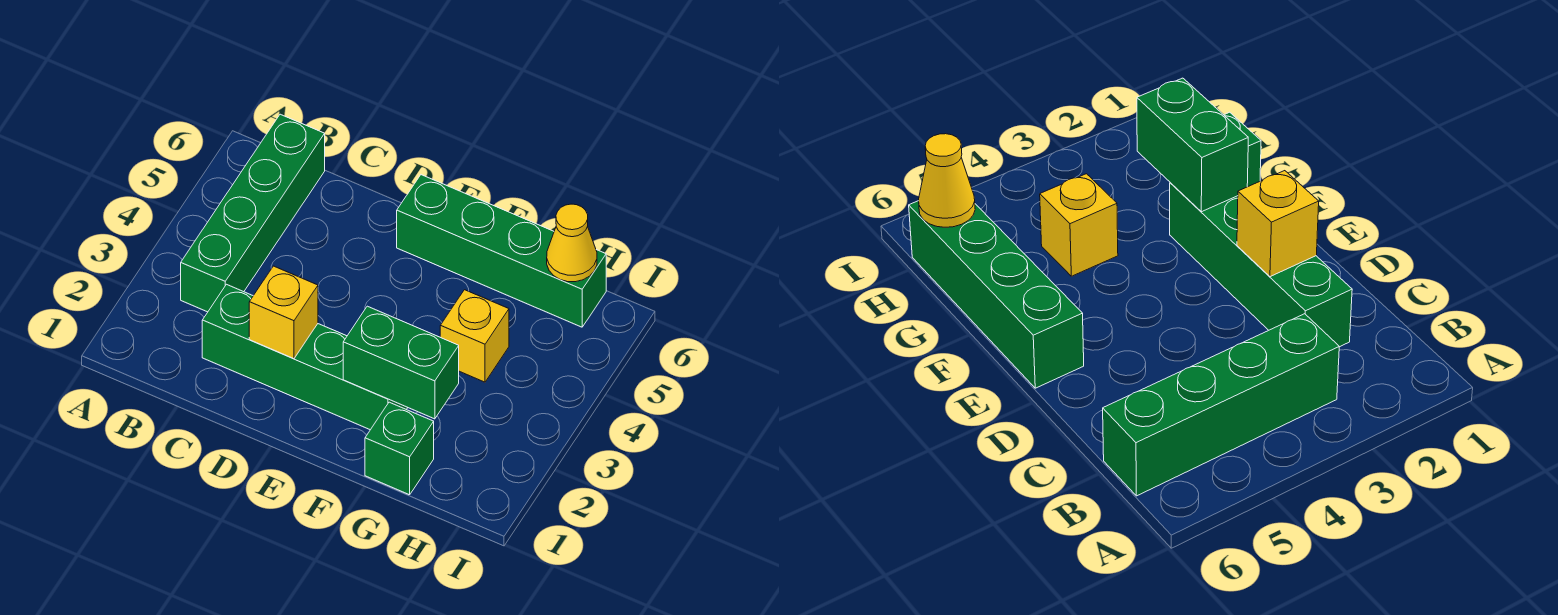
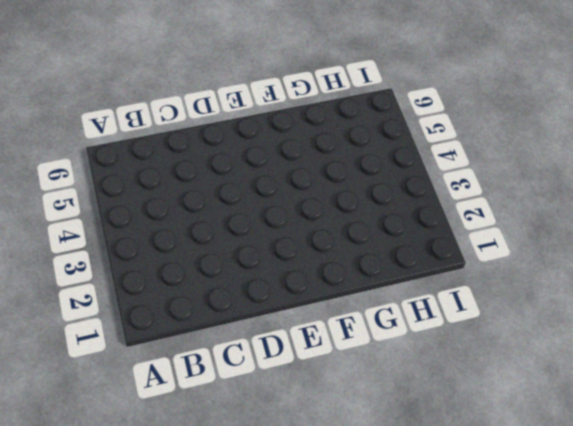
none -> green 1x4 brick [181,114,325,312]
none -> green 1x4 brick [202,284,408,430]

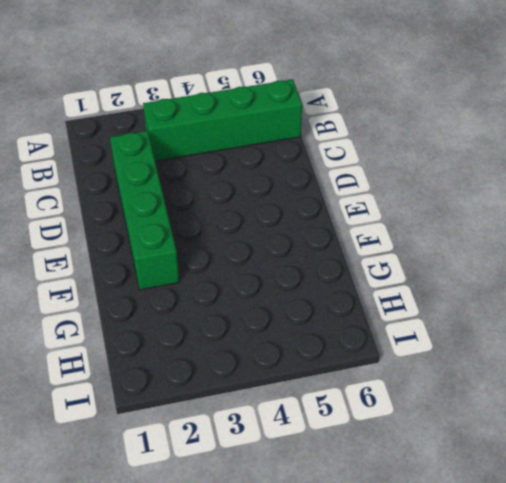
none -> green 1x4 brick [397,175,606,327]
none -> green 1x1 brick [365,402,434,495]

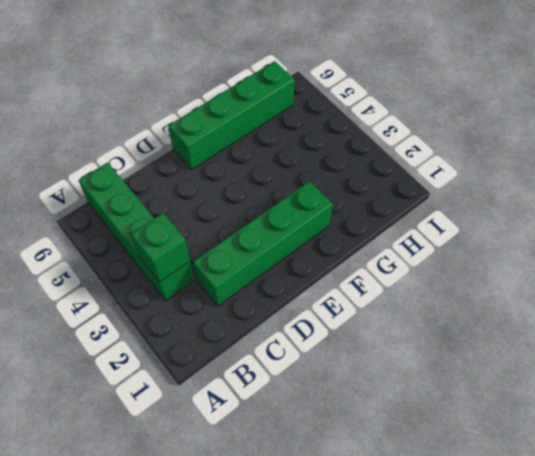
green 1x1 brick [131,213,190,282] -> green 1x1 brick moved to [365,402,434,495]
none -> yellow 1x1 brick [440,290,509,382]
none -> yellow 1x1 brick [249,266,318,359]

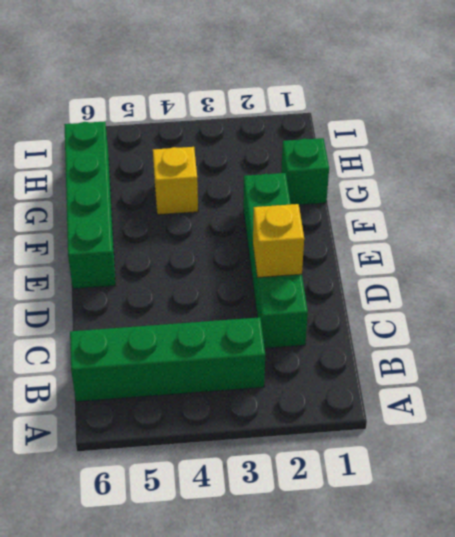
none -> green 1x2 brick [343,306,459,419]
none -> yellow 1x1 cone [547,204,597,282]

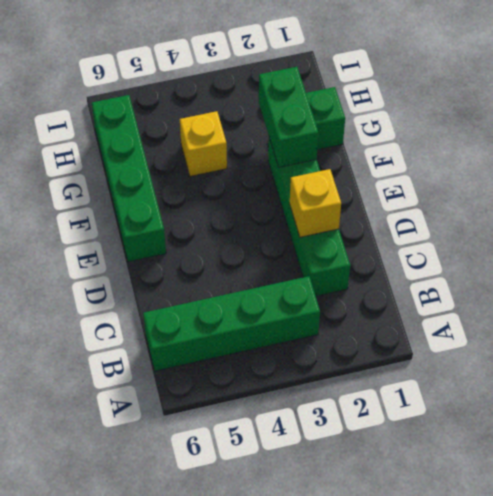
none -> yellow 1x1 cone [547,204,597,282]

